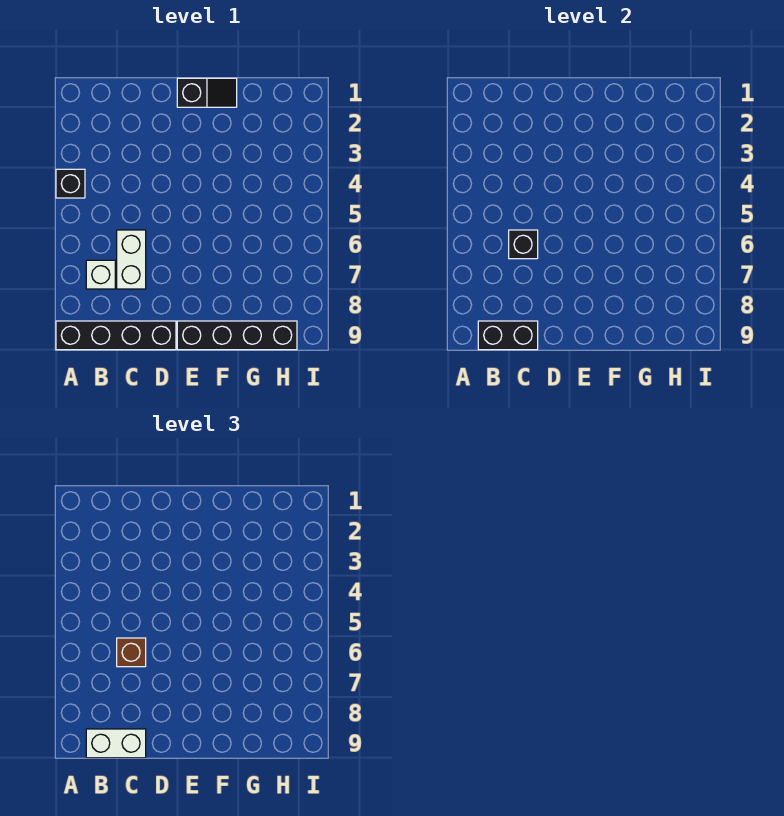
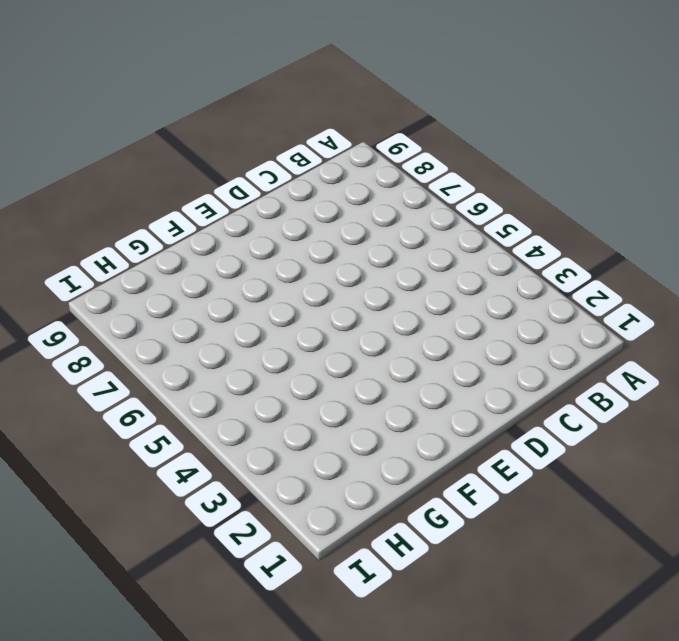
none -> black 1x1 brick [56,169,85,198]
none -> black 1x4 brick [56,321,176,350]

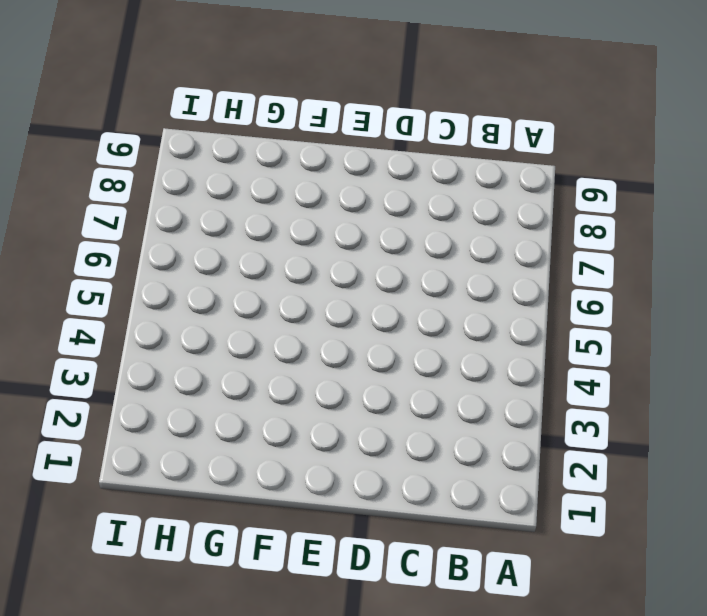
none -> black 1x1 brick [56,169,85,198]
none -> black 1x4 brick [56,321,176,350]

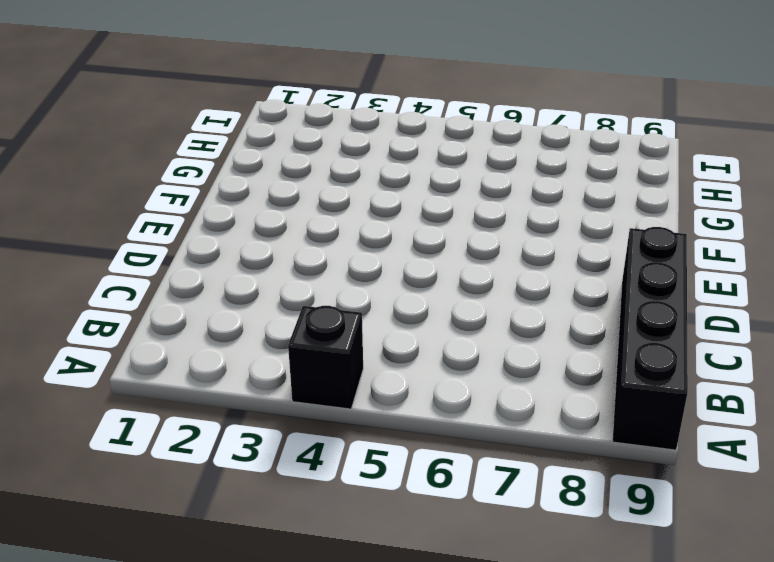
none -> white 1x1 brick [86,260,115,289]
none -> white 1x2 brick [117,230,146,289]

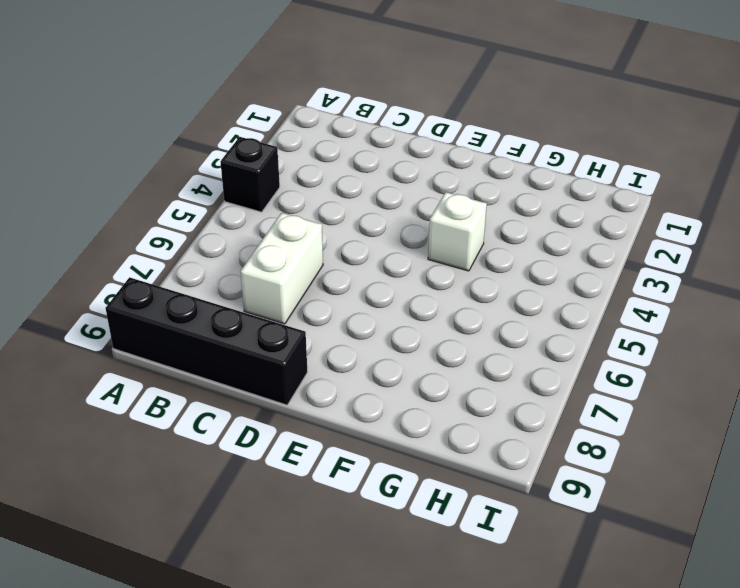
white 1x1 brick [428,192,487,271] -> white 1x1 brick moved to [86,260,115,289]
none -> black 1x2 slope [177,78,237,107]
none -> black 1x4 brick [177,321,297,350]

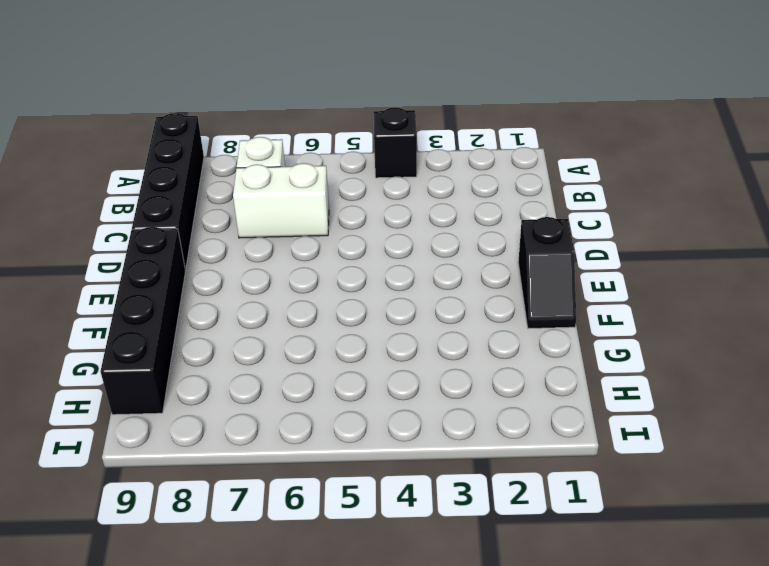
none -> black 1x2 brick [478,321,538,350]
none -> black 1x1 brick [509,230,538,259]

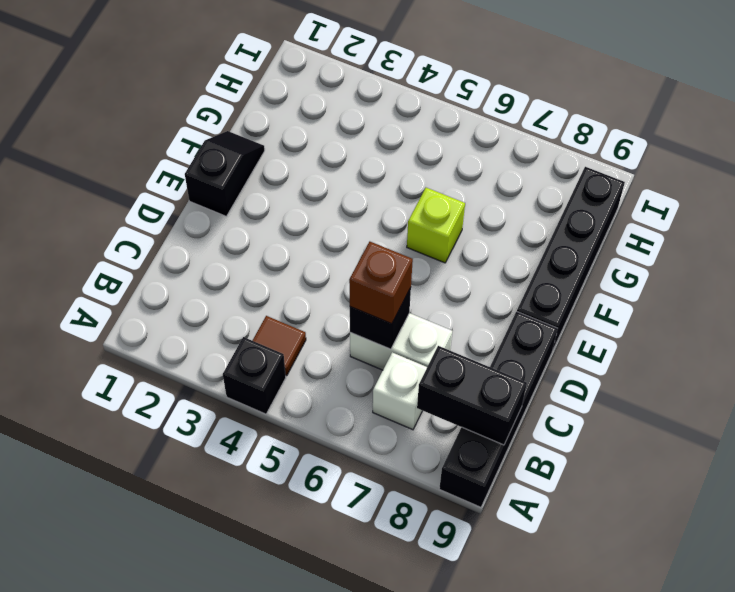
brown 1x1 tile [252,316,306,376] -> none
black 1x2 brick [417,346,527,445] -> black 1x2 brick turned to [478,321,538,350]
lime 1x1 brick [407,188,465,263] -> none
none -> white 1x2 brick [86,729,146,758]

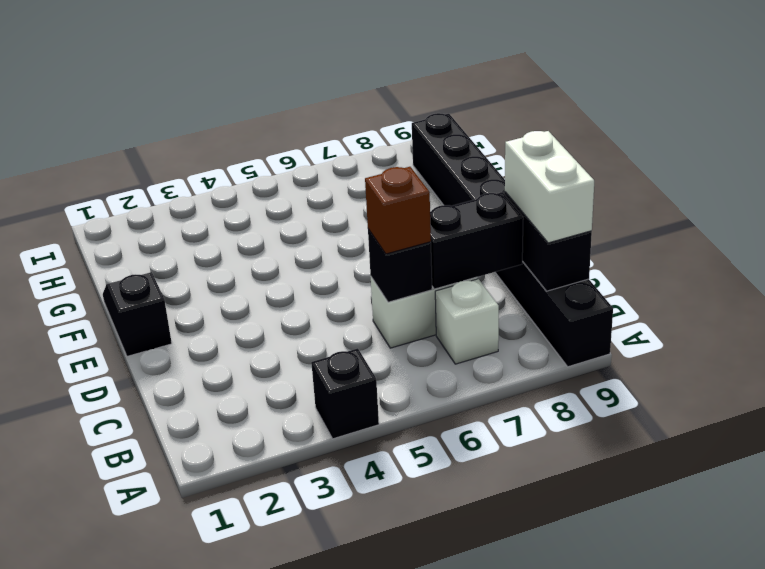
black 1x2 brick [430,192,523,289] -> none

